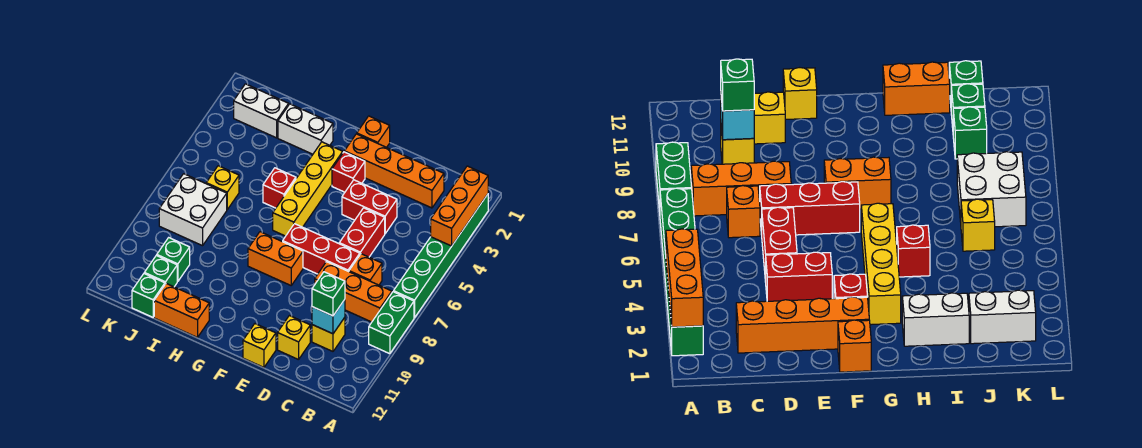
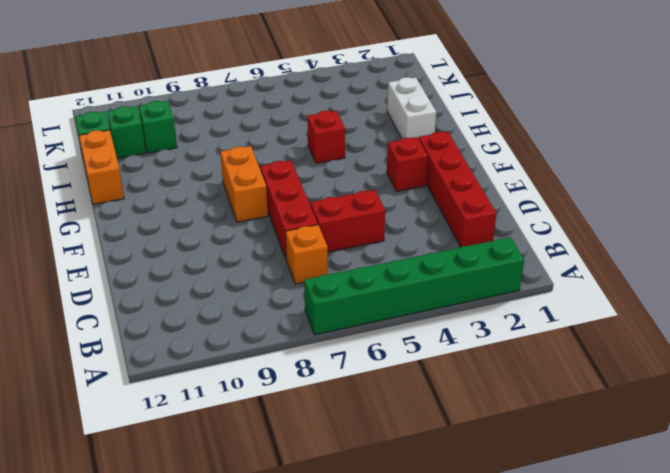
red 1x4 brick [419,132,497,247] -> orange 1x4 brick [344,134,444,208]
none -> green 1x2 brick [369,292,414,354]
none -> orange 1x3 brick [315,262,392,322]
none -> yellow 1x1 brick [312,317,345,351]

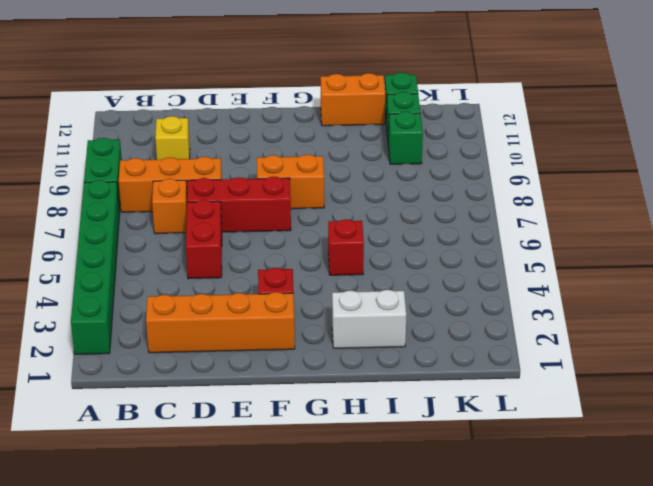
none -> red 1x2 brick [342,180,397,233]
none -> yellow 1x1 brick [278,316,310,360]
none -> yellow 1x1 brick [243,324,276,367]

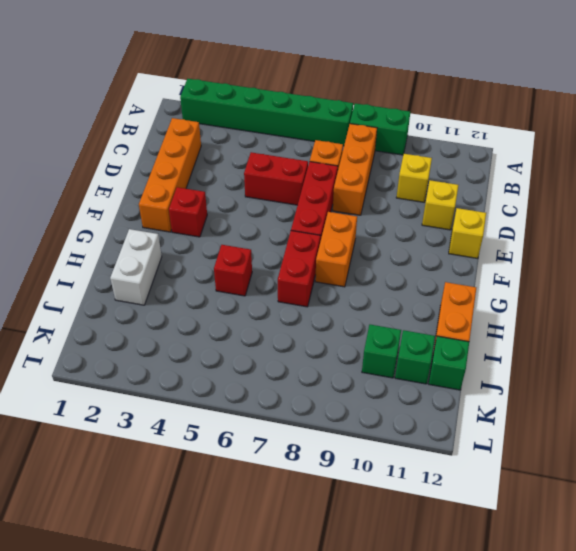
red 1x2 brick [278,231,321,307] -> red 1x2 brick moved to [342,180,397,233]
none -> orange 1x1 brick [357,116,390,147]
none -> yellow 1x4 brick [273,142,343,236]
none -> white 1x2 brick [234,84,289,138]

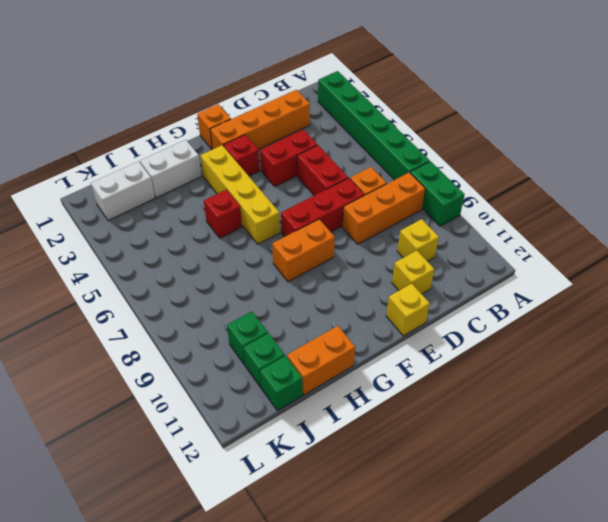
none -> yellow 1x1 brick [206,166,239,210]
none -> white 2x2 brick [159,174,227,246]
none -> orange 1x3 brick [431,166,488,246]

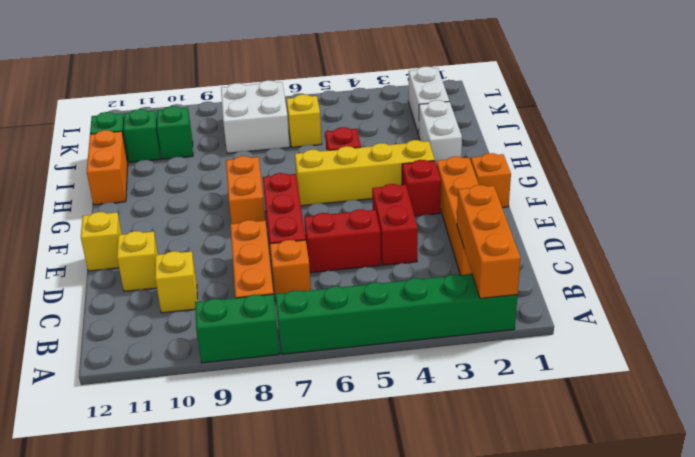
orange 1x3 brick [457,185,521,298] -> orange 1x3 brick turned to [431,166,488,246]
none -> cyan 1x1 brick [312,300,345,334]
none -> green 1x1 brick [312,272,345,316]

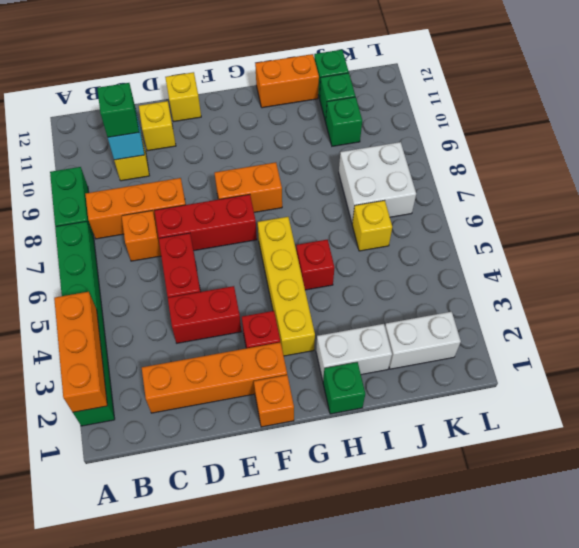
green 1x1 brick [323,362,365,414] -> none

